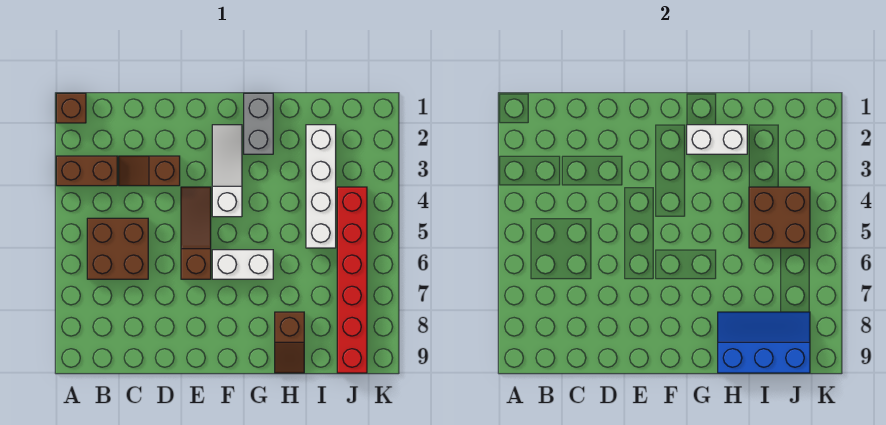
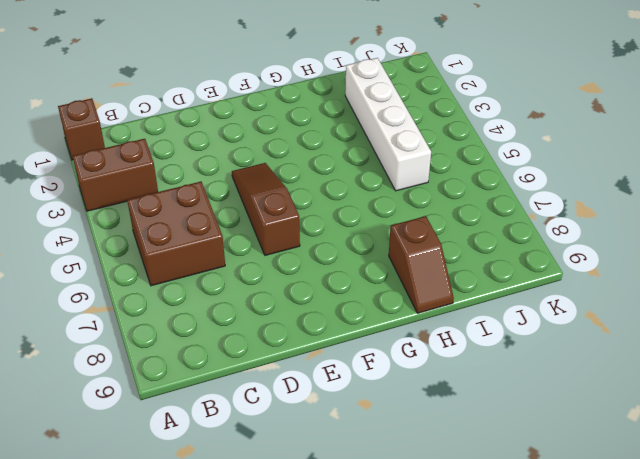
none -> brown 1x2 slope [119,156,180,186]
none -> white 1x3 slope [212,125,242,217]
none -> white 1x2 brick [212,250,273,279]

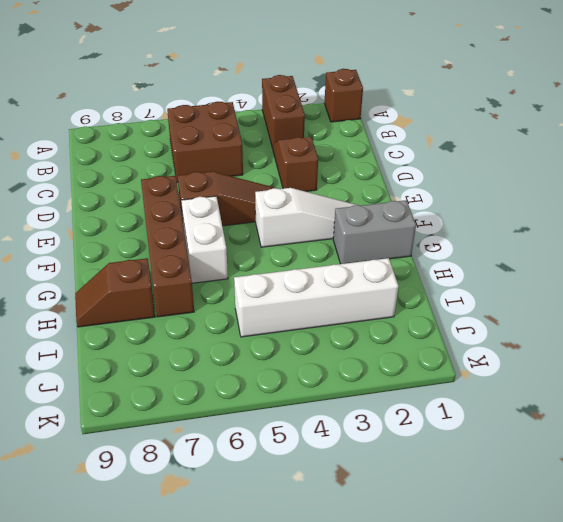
brown 1x4 brick [141,176,194,317] -> none
none -> red 1x6 brick [337,187,367,373]
none -> white 1x2 brick [687,125,747,154]
none -> blue 2x3 slope [718,312,810,373]

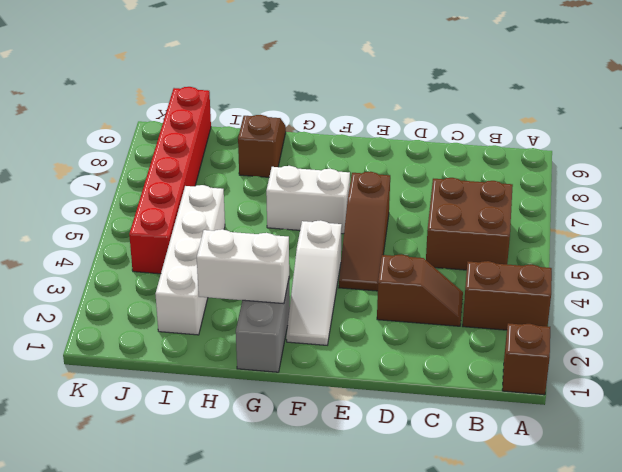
none -> blue 2x3 slope [718,312,810,373]
none -> brown 2x2 brick [749,187,810,248]

